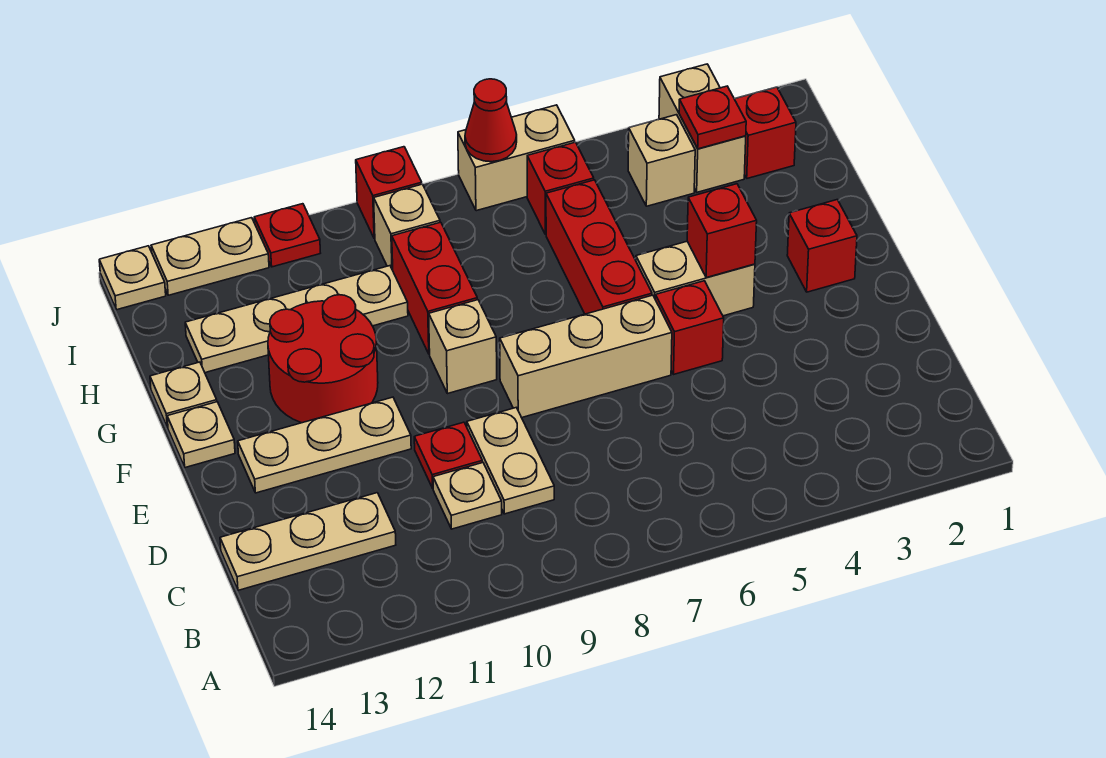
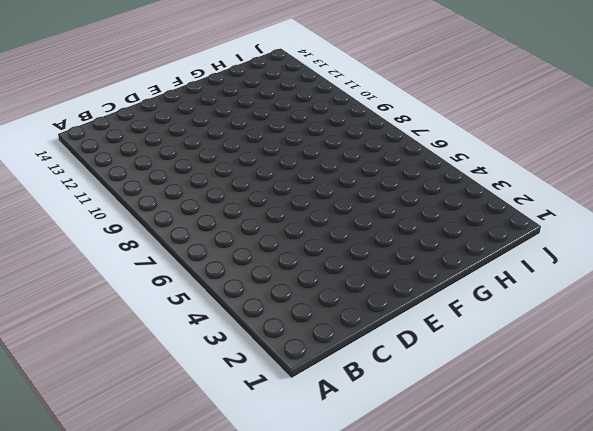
none -> tan 1x2 plate [467,407,554,514]
none -> tan 1x1 plate [433,463,502,529]
none -> tan 1x3 plate [220,493,396,590]

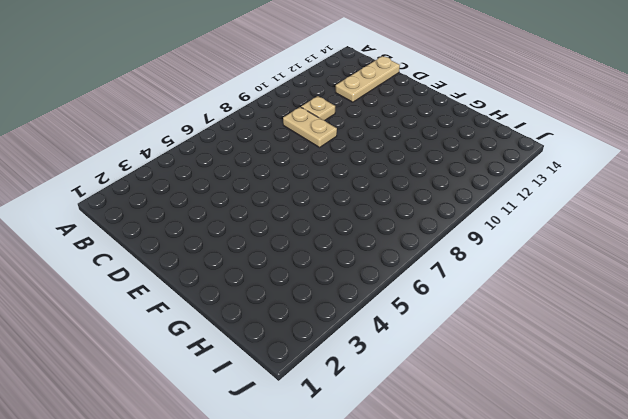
none -> red 1x1 plate [414,422,482,488]
none -> red 1x1 brick [655,281,724,374]
none -> tan 1x3 brick [500,295,672,418]

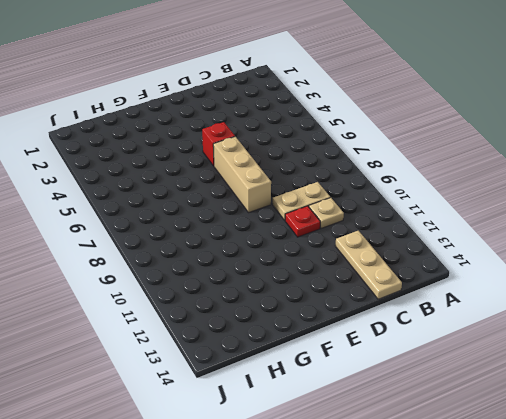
none -> tan 1x3 plate [238,397,411,493]
none -> red 1x1 brick [787,200,857,292]
none -> tan 1x2 brick [636,241,755,316]

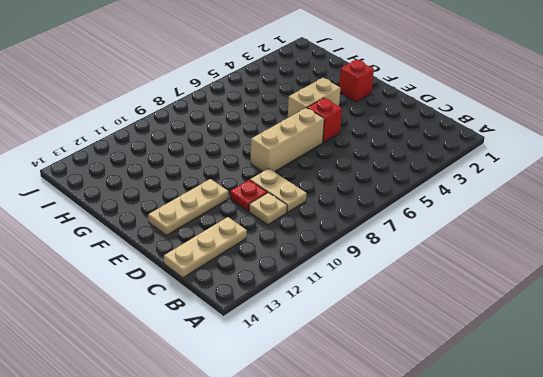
none -> red 1x3 brick [546,180,652,314]
none -> tan 1x1 brick [429,300,497,394]
none -> red 2x2 round brick [268,295,378,423]

